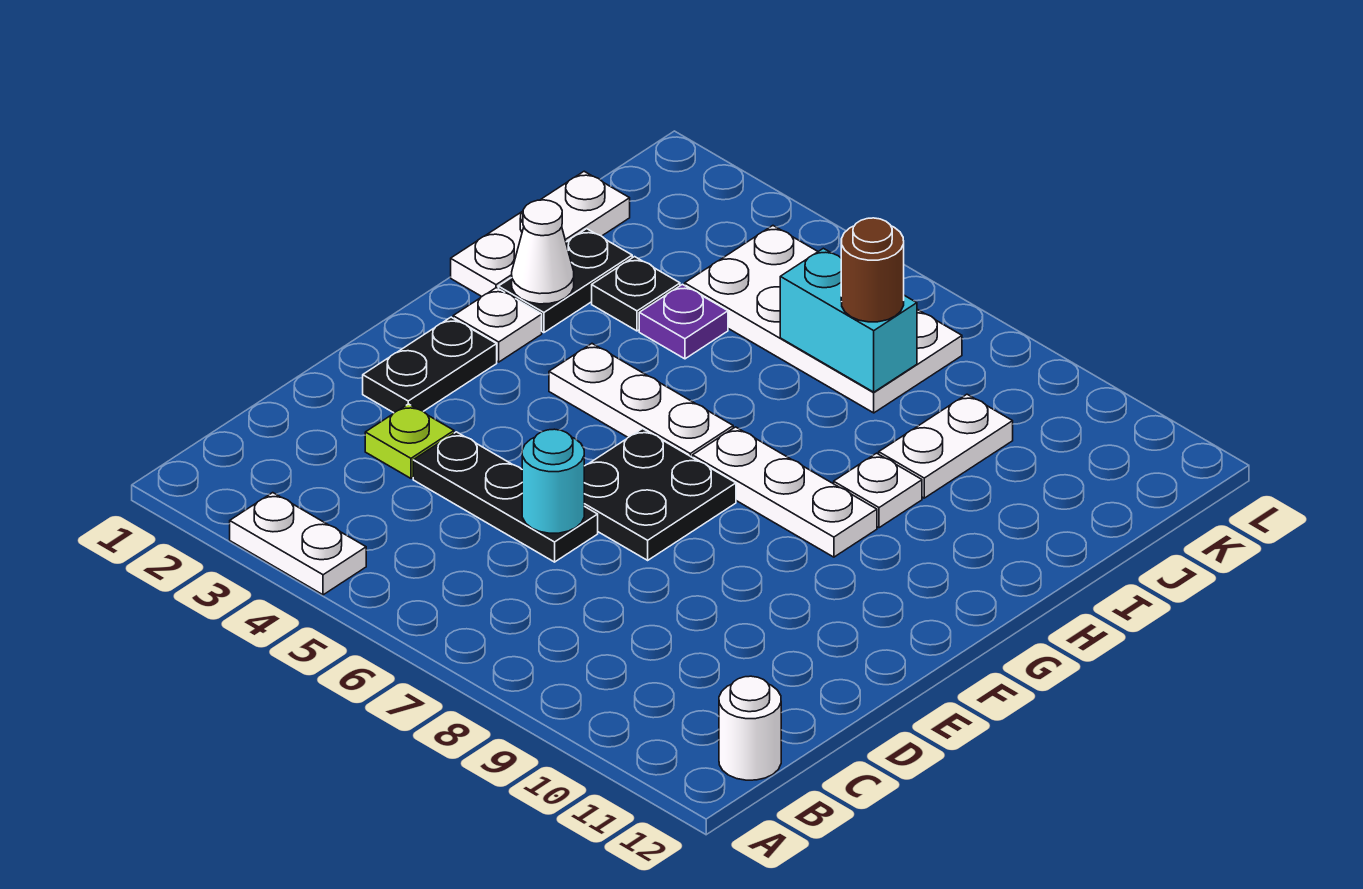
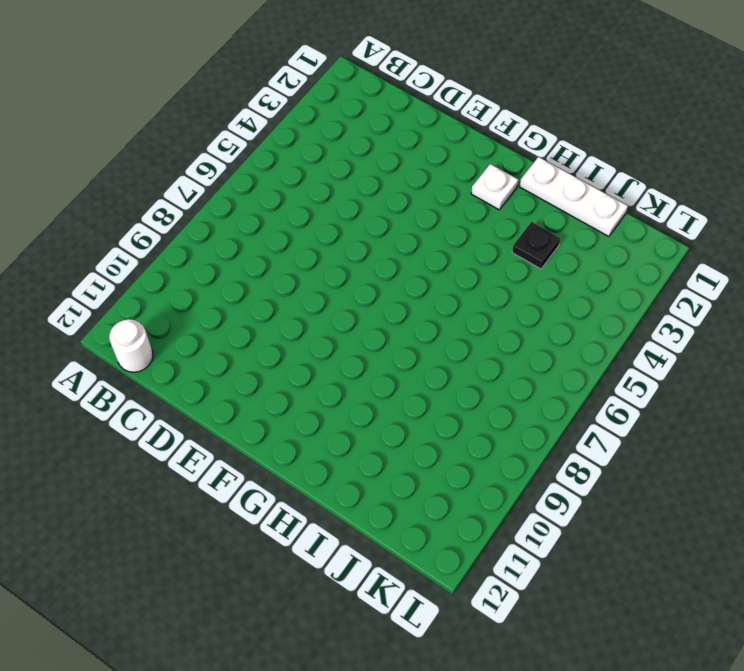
none -> white 1x2 plate [230,493,366,595]
none -> lime 1x1 plate [365,404,454,478]
none -> black 1x3 plate [413,432,598,562]

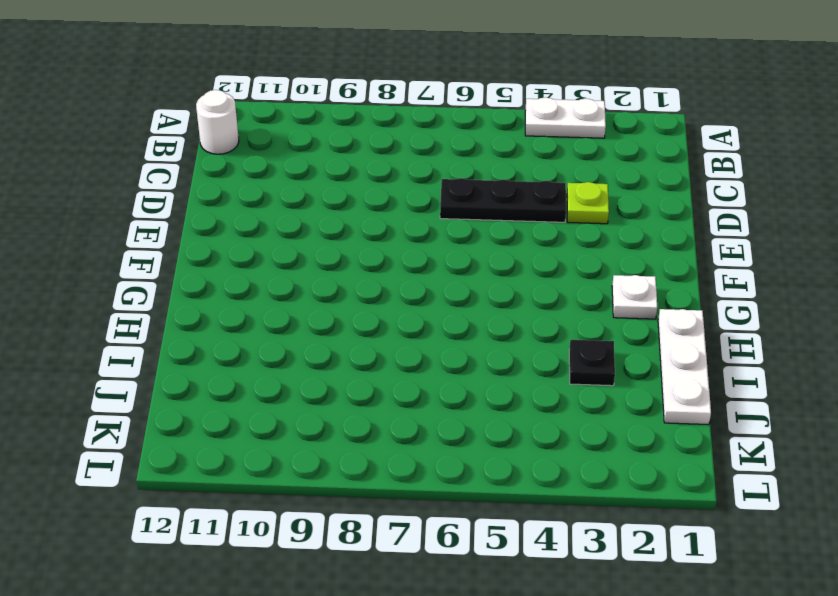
none -> black 1x2 plate [363,317,497,413]
none -> black 2x2 plate [584,429,736,560]
none -> white 1x3 plate [549,344,733,457]

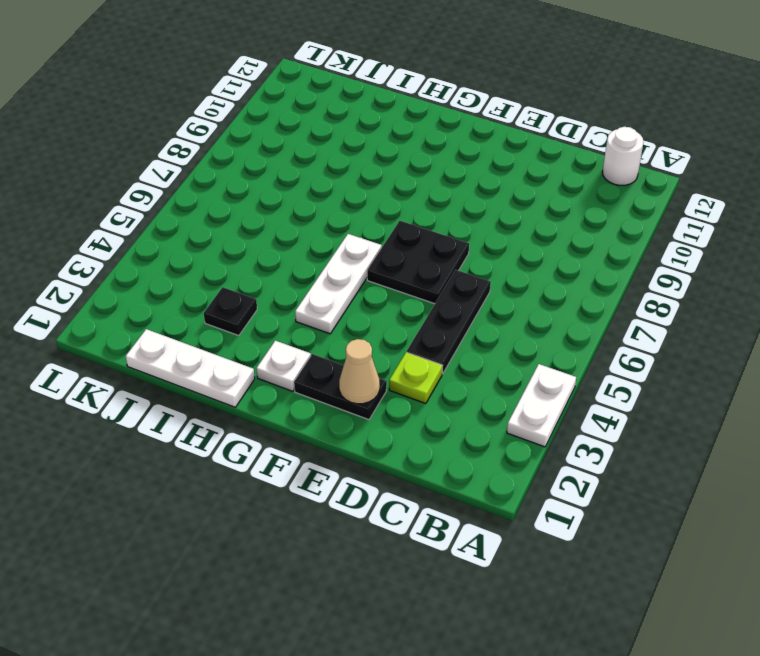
tan 1x1 cone [339,339,380,404] -> none
none -> white 1x3 plate [693,427,877,557]
none -> black 1x2 plate [498,229,632,333]
none -> white 1x1 plate [834,453,922,528]

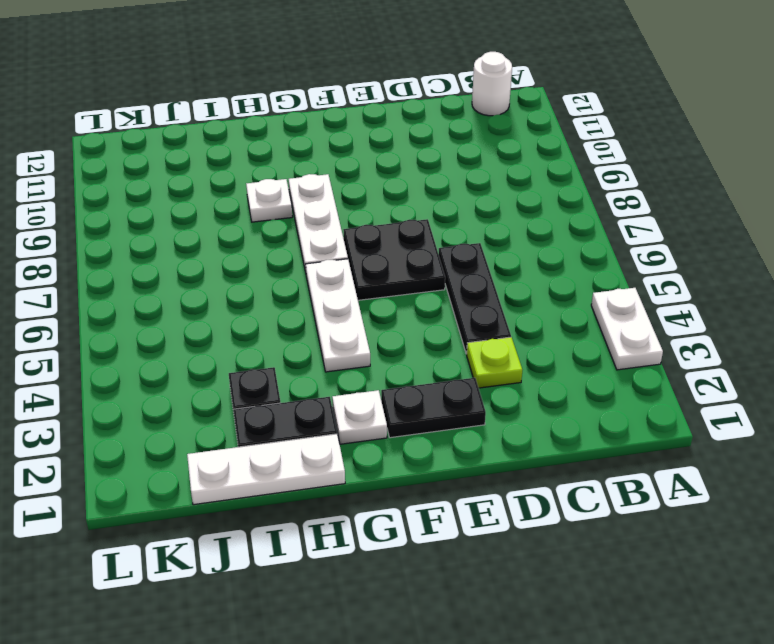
none -> purple 1x1 plate [639,284,728,359]
none -> white 1x2 plate [879,394,1013,498]
none -> white 2x4 plate [685,226,962,413]

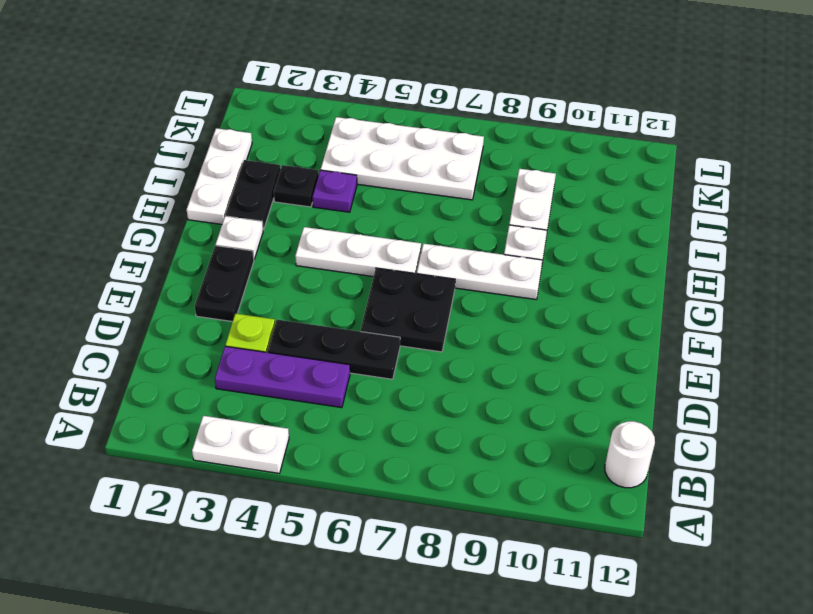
purple 1x3 plate [215,346,350,408] -> none
none -> cyan 1x1 round brick [522,429,584,533]
none -> white 1x1 cone [512,200,574,304]
none -> cyan 1x2 brick [780,248,917,392]

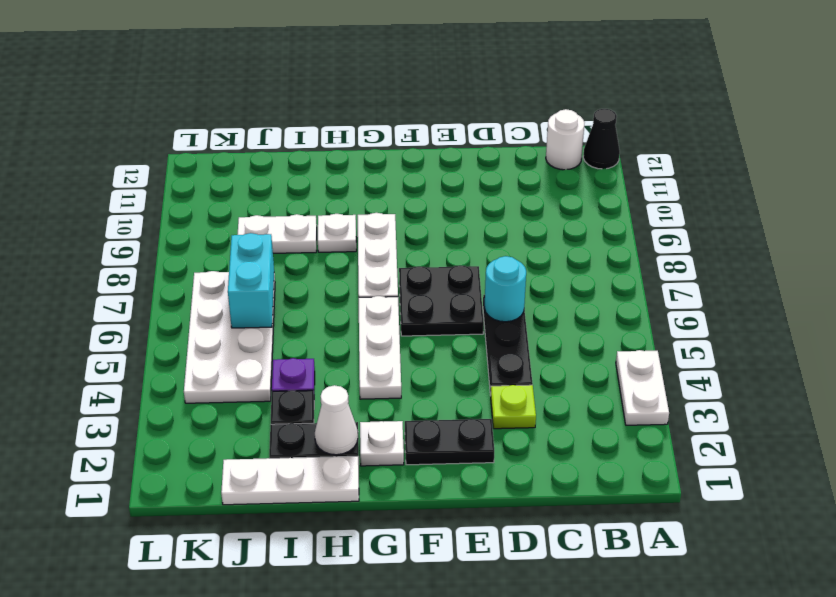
black 1x1 cone [583,109,620,169] -> none
none -> brown 1x1 round brick [841,218,904,322]

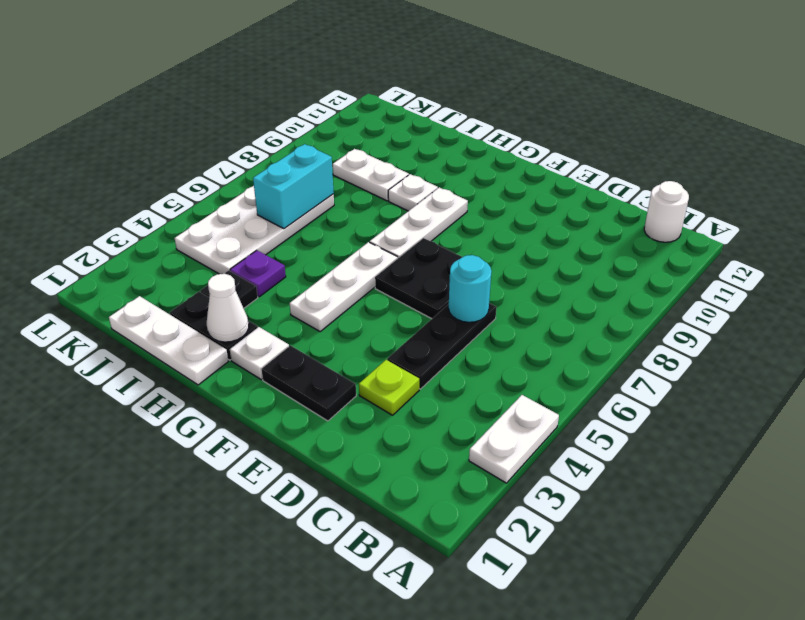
none -> brown 1x1 round brick [841,218,904,322]

